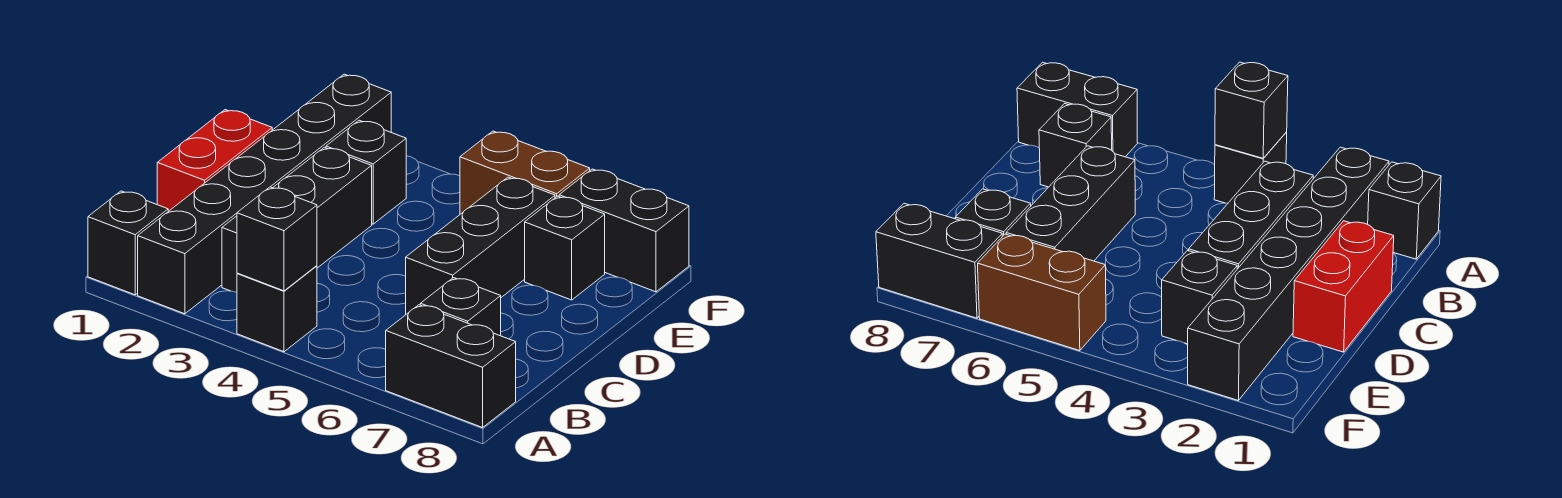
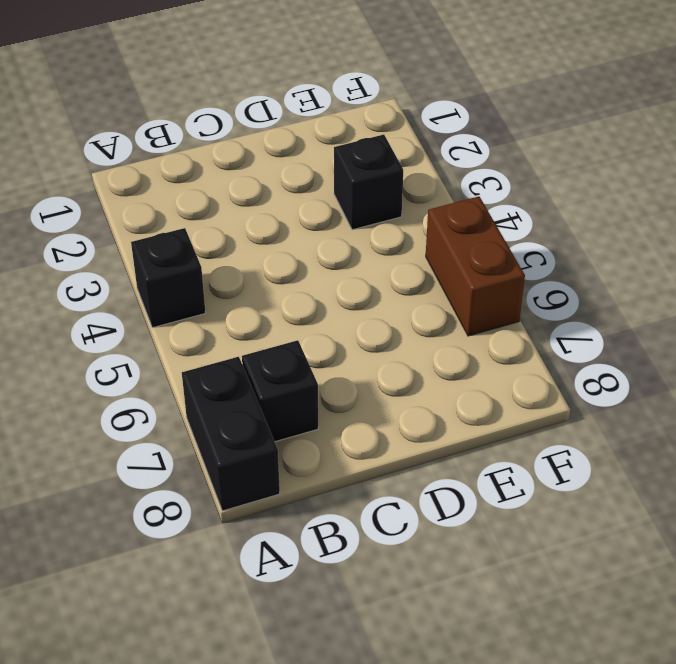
none -> black 1x1 brick [88,191,168,295]
none -> black 1x6 brick [138,74,391,314]
none -> black 1x3 brick [222,147,372,292]

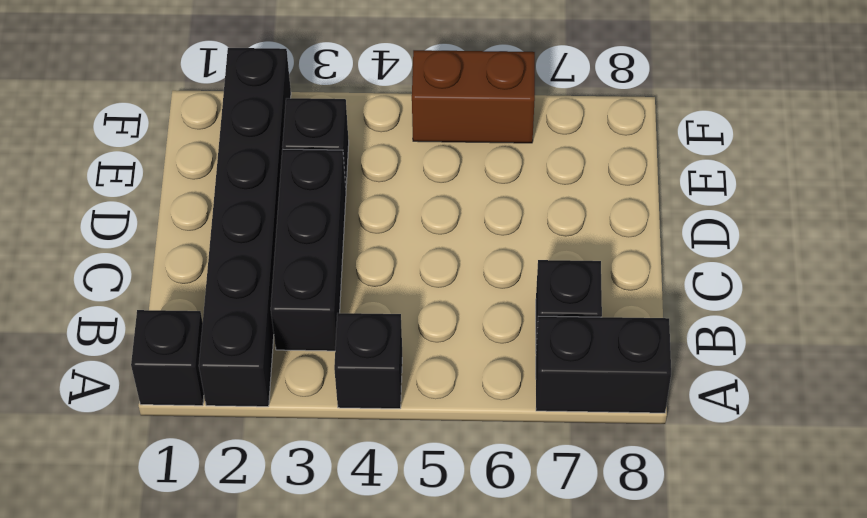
none -> red 1x2 brick [157,110,272,211]
none -> black 1x3 brick [406,177,555,314]
none -> black 1x1 brick [525,196,605,300]

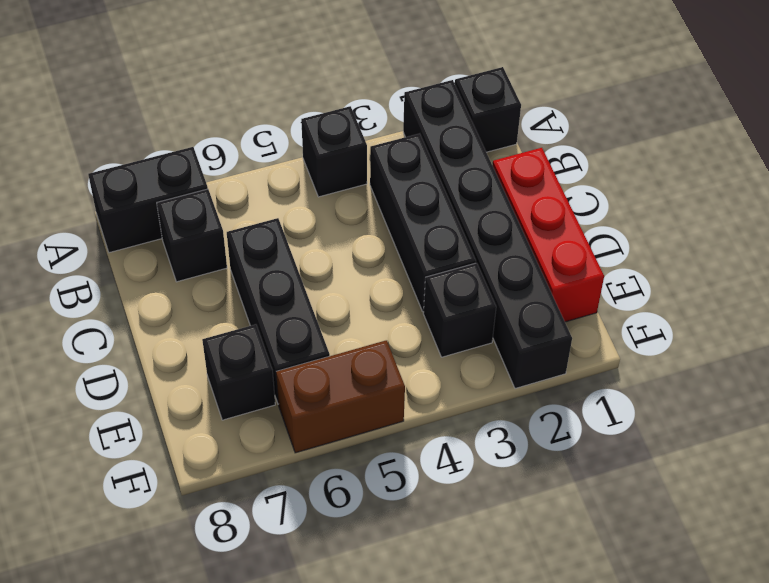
red 1x3 brick [492,148,604,322] -> red 1x2 brick [157,110,272,211]
none -> black 1x2 brick [559,169,689,292]
none -> black 1x1 brick [237,187,317,291]

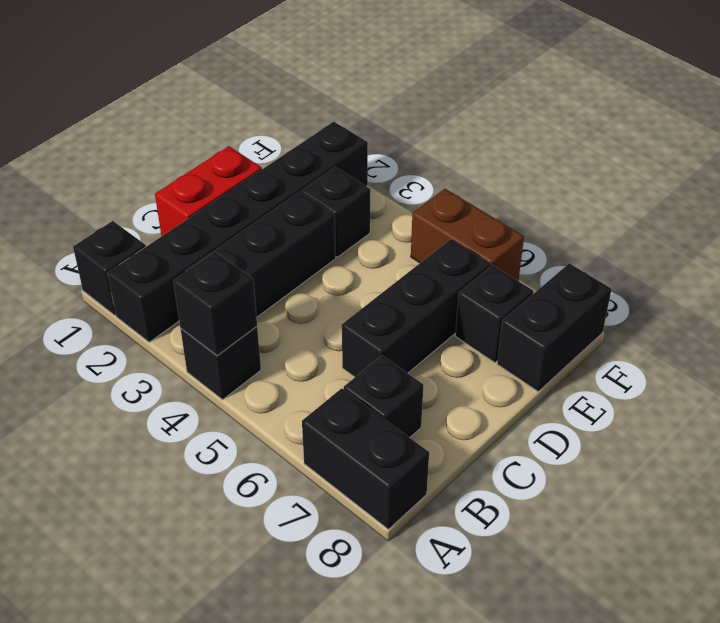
black 1x2 brick [497,263,612,391] -> black 1x2 brick turned to [559,169,689,292]

